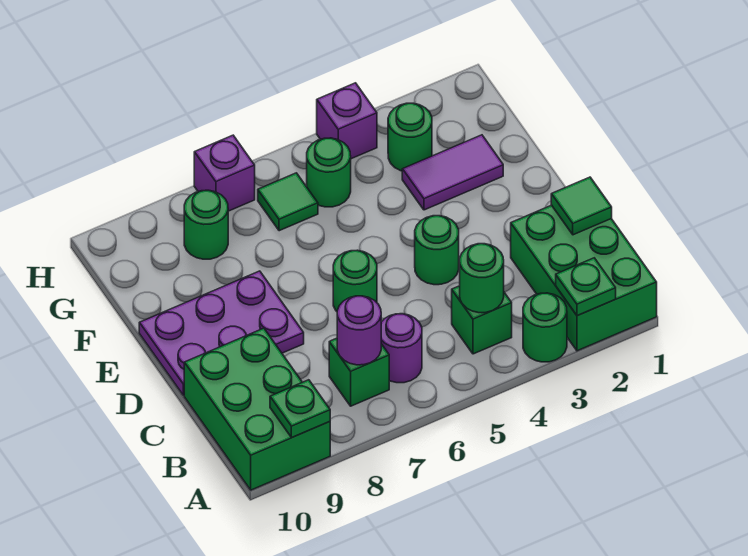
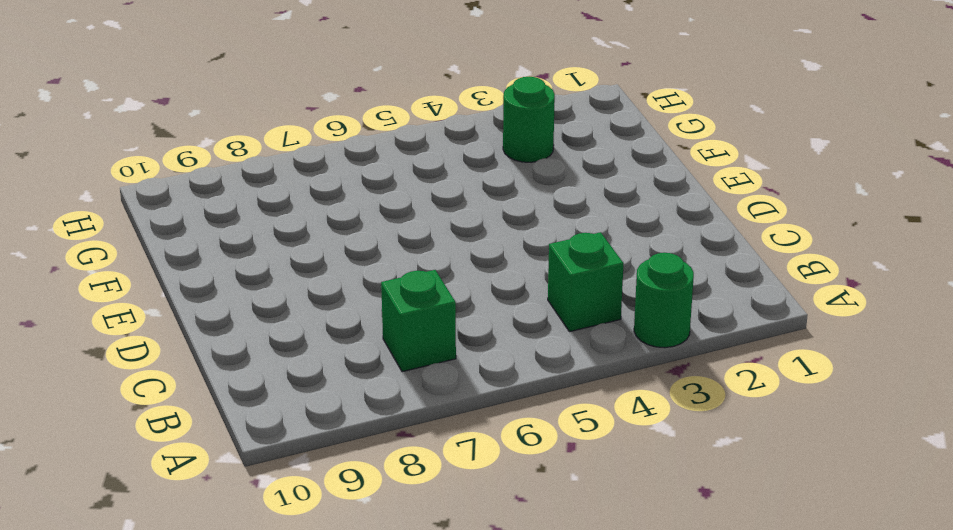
none -> green 2x3 brick [511,205,657,351]
none -> green 2x3 brick [184,328,330,490]
none -> purple 1x1 round brick [381,314,422,383]

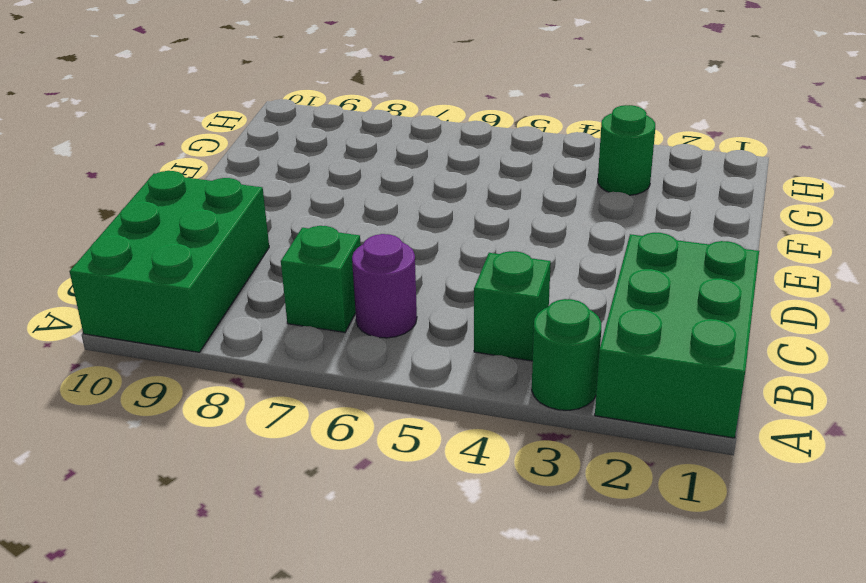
none -> green 1x1 round brick [415,216,459,285]
none -> green 1x1 round brick [333,250,377,311]
none -> purple 2x3 plate [139,271,304,395]

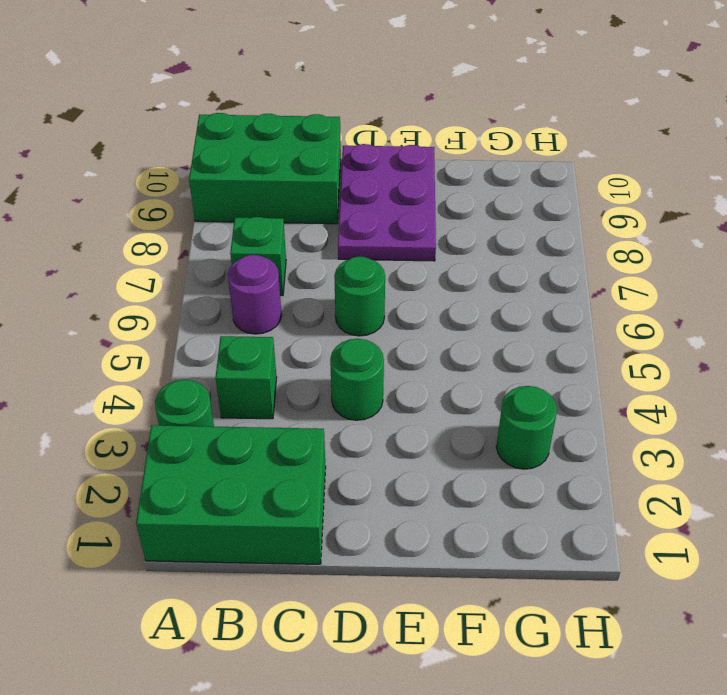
none -> purple 1x2 tile [402,135,503,210]
none -> green 1x1 round brick [307,138,351,207]
none -> green 1x1 tile [258,173,318,231]

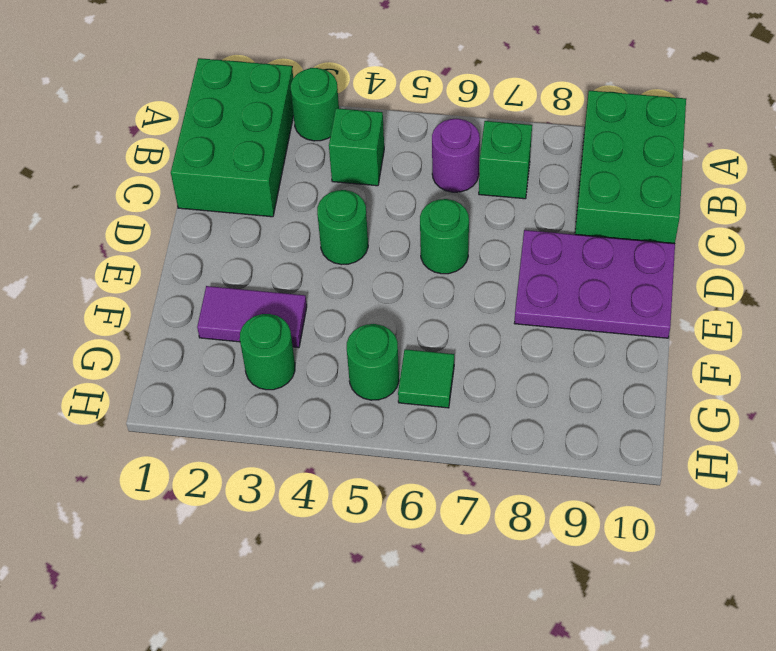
none -> green 1x1 round brick [184,190,228,259]
none -> purple 1x1 brick [317,83,377,159]
none -> purple 1x1 brick [194,135,255,211]

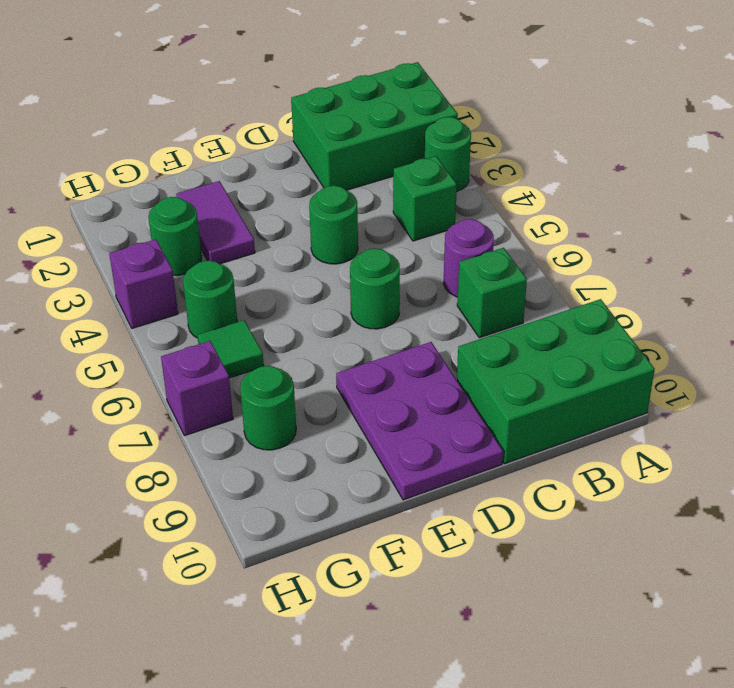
none -> green 1x1 plate [556,258,616,316]
none -> green 1x1 plate [270,380,330,438]
none -> green 1x1 round brick [460,244,504,313]

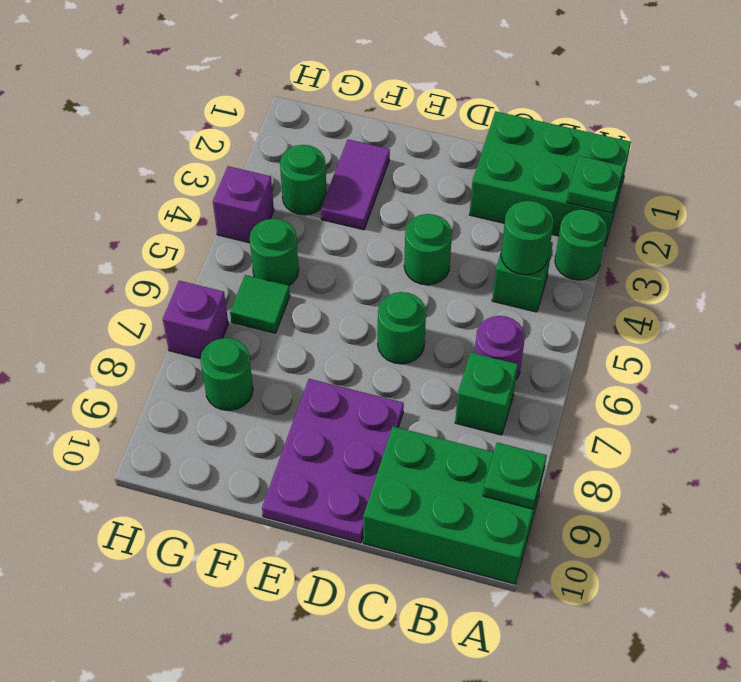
none -> purple 1x1 round brick [337,296,381,365]
none -> green 1x1 tile [551,177,612,235]

